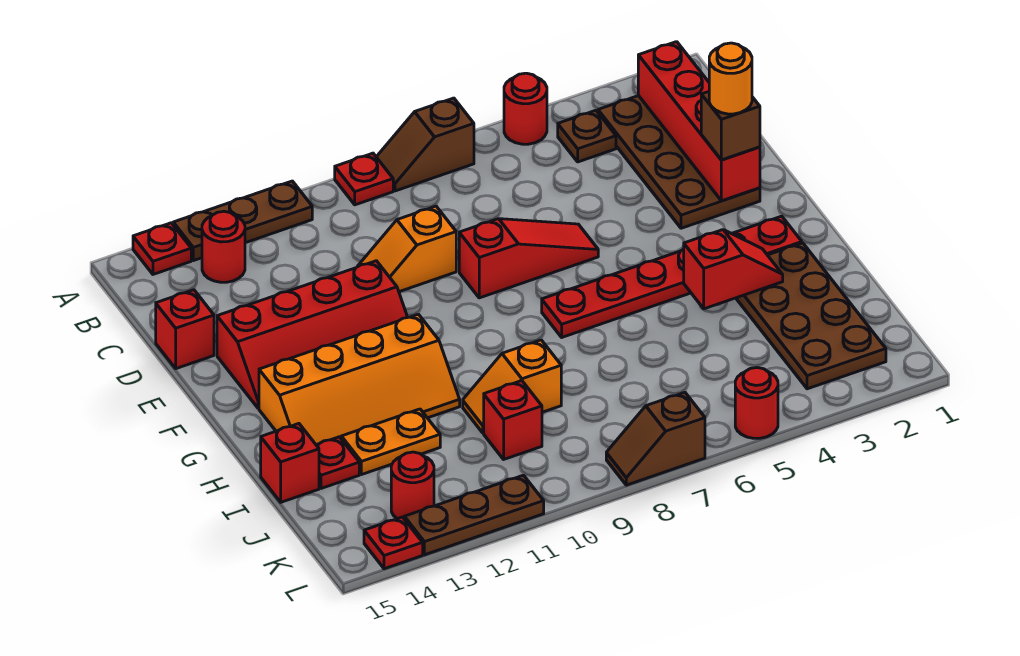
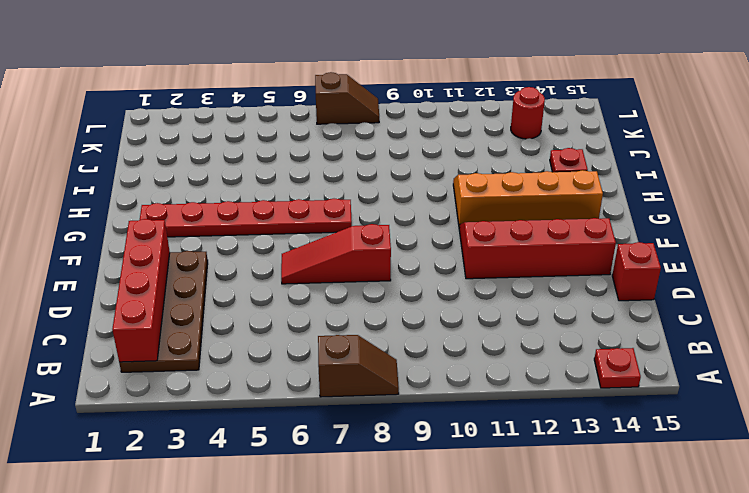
none -> red 1x1 round brick [504,73,547,144]
none -> red 1x1 plate [335,153,393,205]
none -> brown 1x3 plate [173,181,312,261]

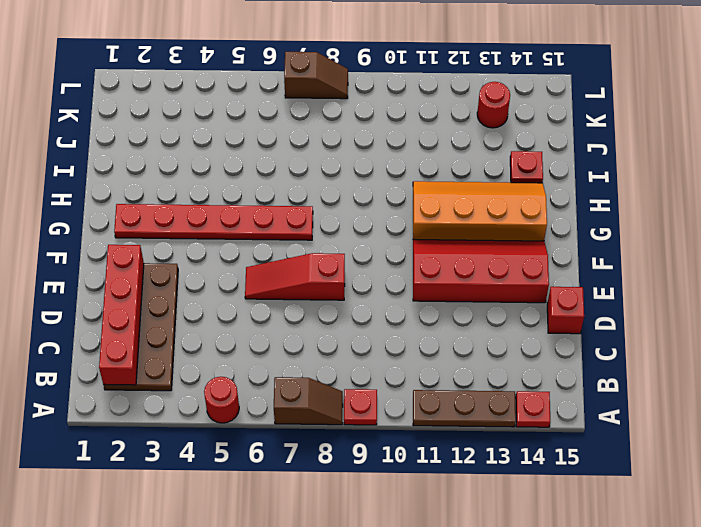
none -> brown 1x1 plate [558,110,616,162]
none -> red 1x1 round brick [202,211,245,282]
none -> orange 1x2 slope [358,206,456,292]

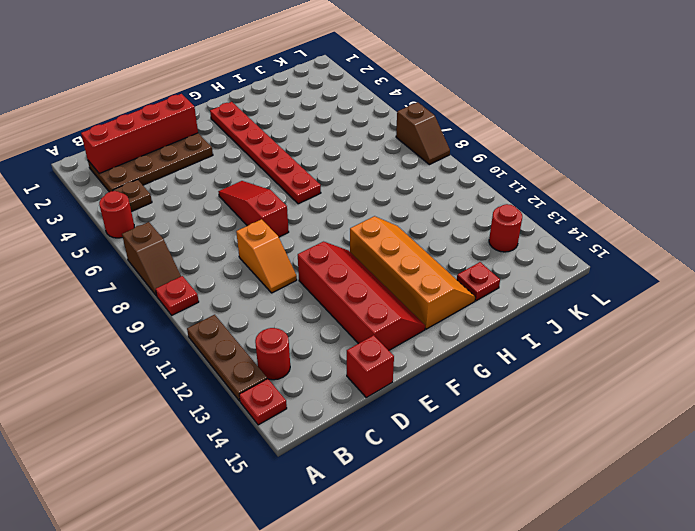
none -> brown 2x4 plate [736,243,886,389]
none -> orange 1x2 slope [463,340,561,433]
none -> orange 1x2 plate [341,409,440,475]

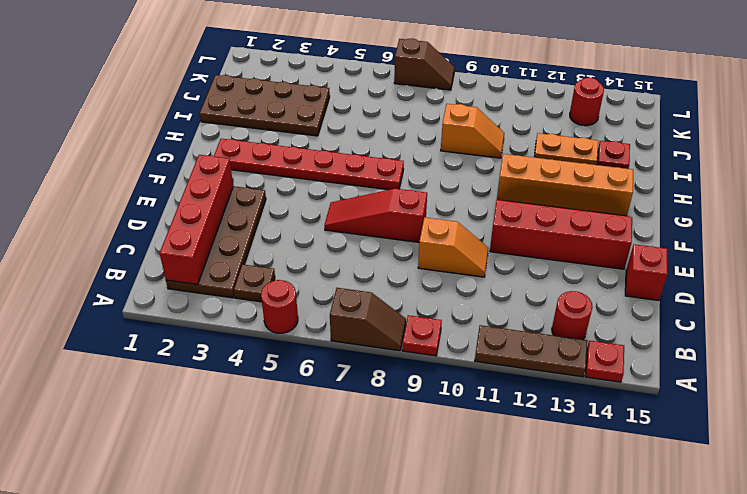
brown 2x4 plate [200,75,330,136] -> brown 2x4 plate turned to [736,243,886,389]
none -> red 1x1 brick [261,424,319,502]
none -> red 1x1 brick [484,381,542,459]
none -> red 1x1 round brick [735,368,778,438]

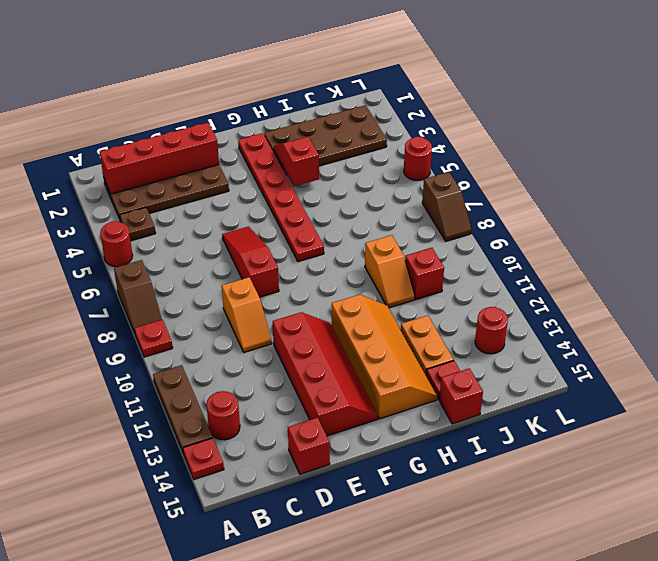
none -> brown 1x3 plate [404,475,544,555]
none -> red 1x1 plate [364,517,423,569]
none -> brown 1x1 brick [701,92,760,160]

